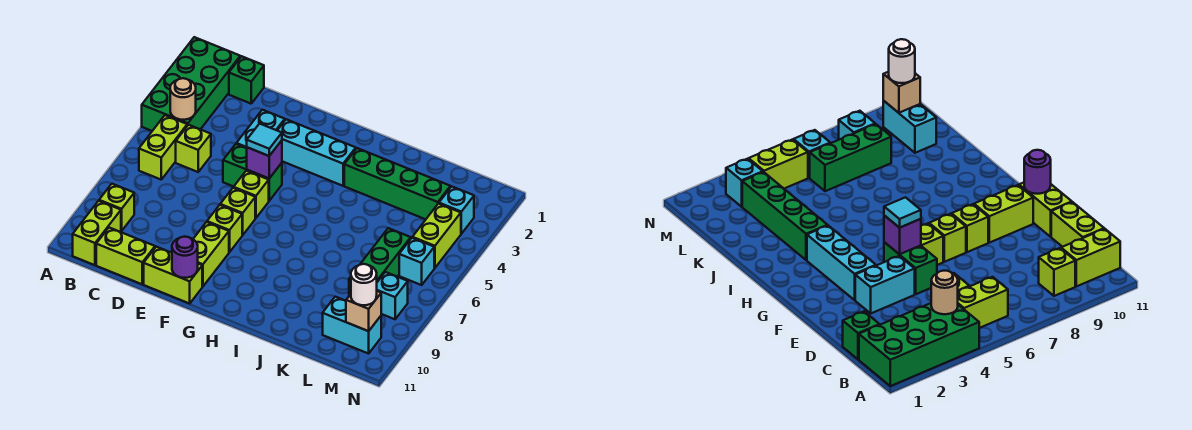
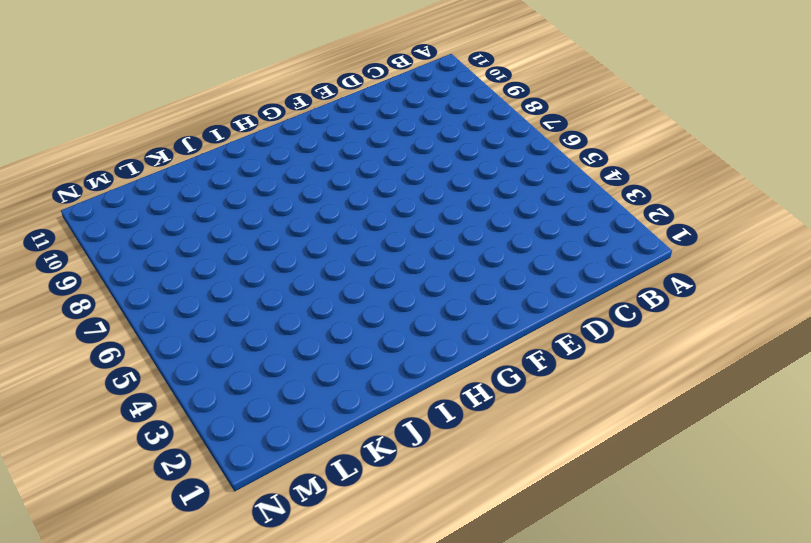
none -> green 2x4 brick [142,37,240,131]
none -> lime 1x2 brick [139,115,187,179]
none -> lime 1x1 brick [99,184,134,231]

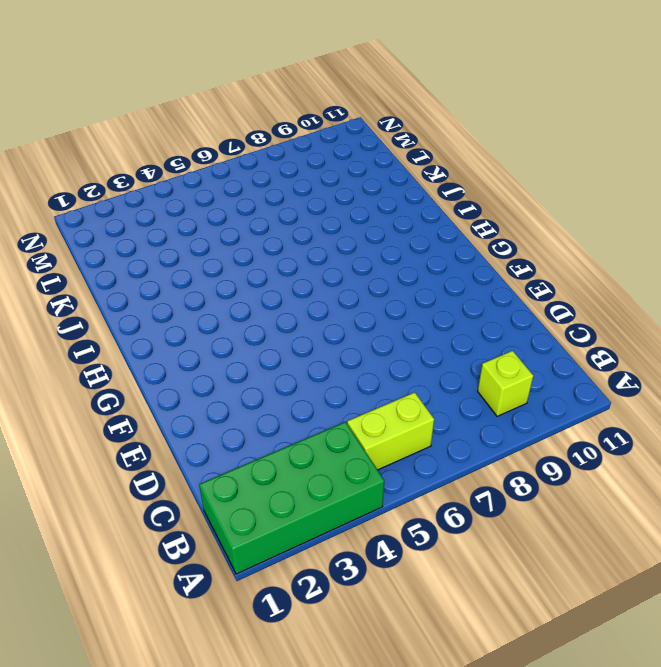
none -> lime 1x2 brick [73,201,121,265]
none -> green 1x1 brick [229,56,264,104]
none -> lime 1x1 brick [176,125,211,172]

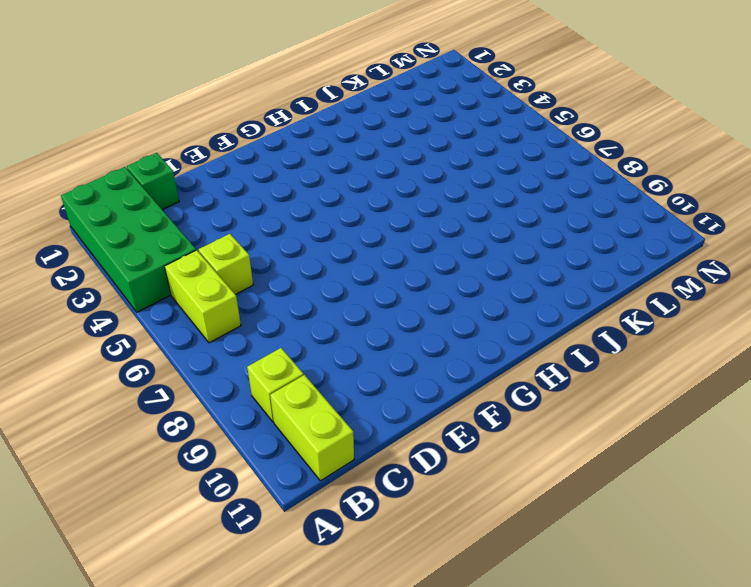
none -> lime 1x2 brick [96,228,155,284]
none -> cyan 1x2 brick [236,110,285,148]
none -> green 1x2 brick [223,144,282,201]

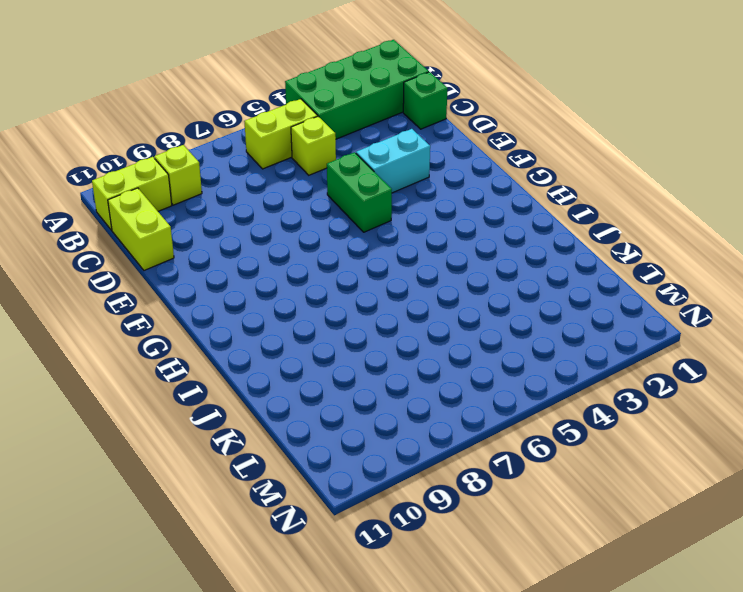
none -> lime 1x2 brick [144,247,202,304]
none -> cyan 1x3 brick [277,119,356,186]
none -> lime 1x1 brick [234,171,269,218]

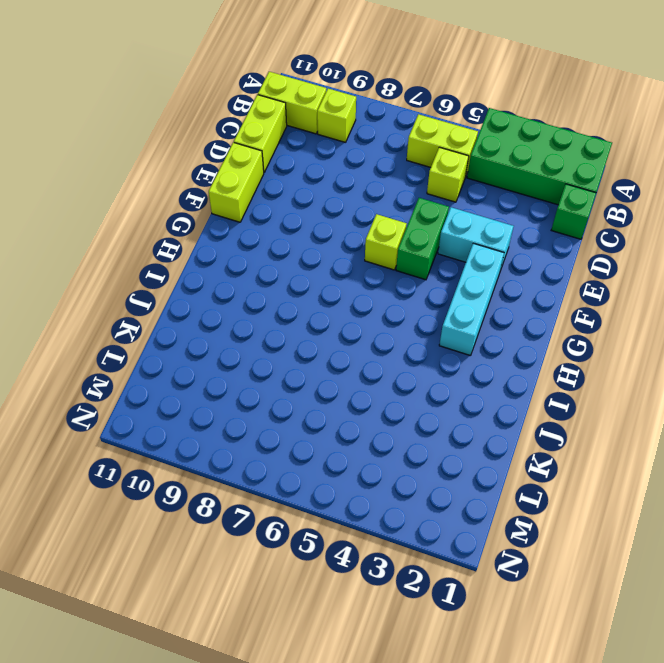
none -> lime 1x1 brick [220,188,255,235]
none -> lime 1x1 brick [207,205,242,252]
none -> lime 1x2 brick [193,222,229,286]

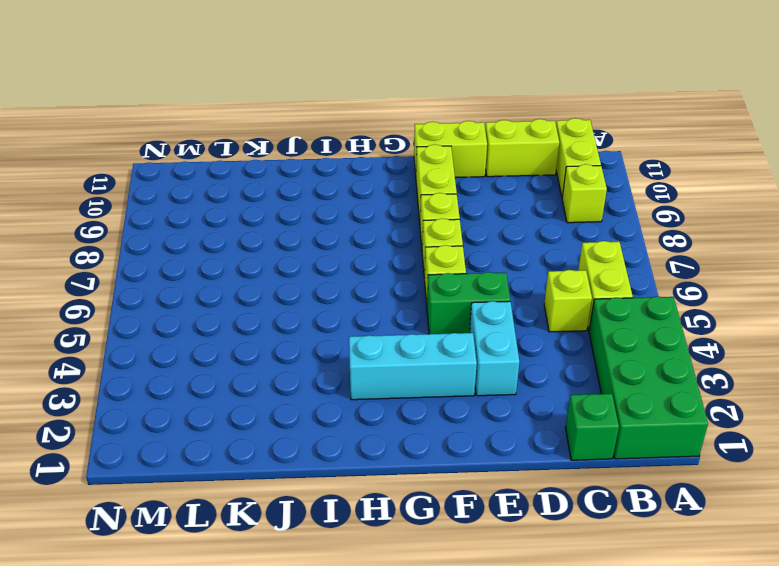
none -> green 1x4 brick [344,148,450,219]
none -> green 1x3 brick [349,228,411,296]
none -> cyan 1x2 brick [323,297,381,354]

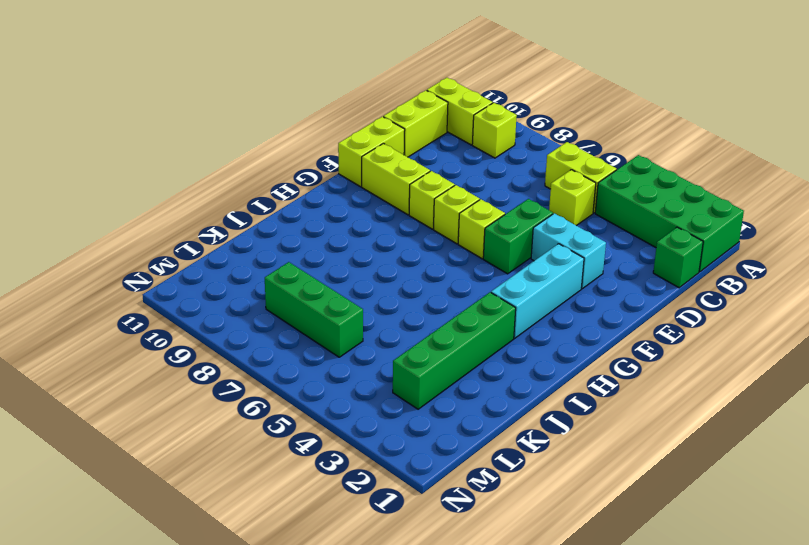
none -> cyan 1x2 brick [323,297,381,354]
none -> cyan 1x1 brick [439,186,474,234]
none -> lime 1x2 brick [412,204,461,268]

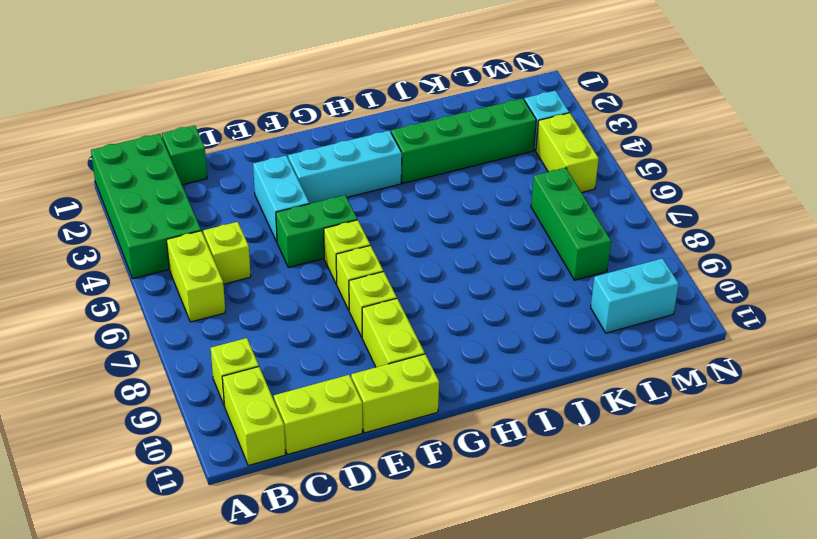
none -> cyan 1x1 brick [399,238,434,285]
none -> cyan 1x1 brick [377,272,408,319]
none -> tan 1x1 round brick [170,78,196,120]

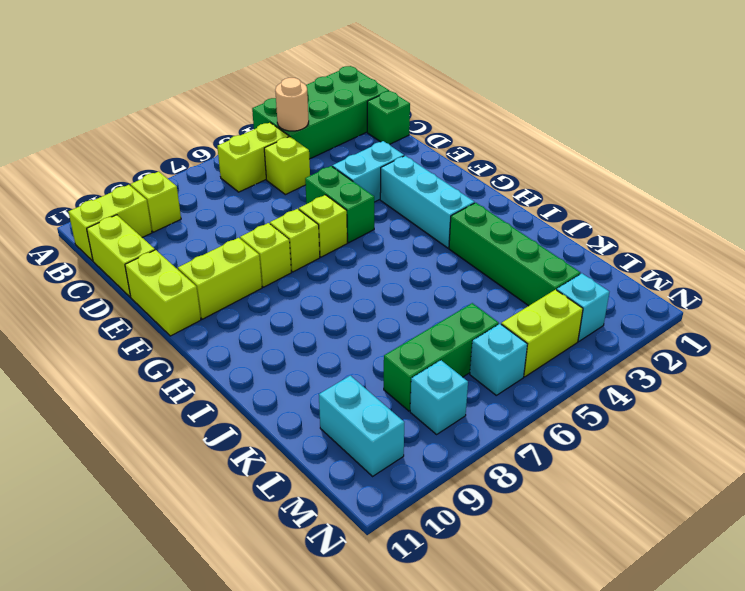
none -> purple 1x1 brick [246,141,282,178]
none -> purple 1x1 round brick [172,237,198,278]
none -> tan 1x1 brick [346,291,381,331]

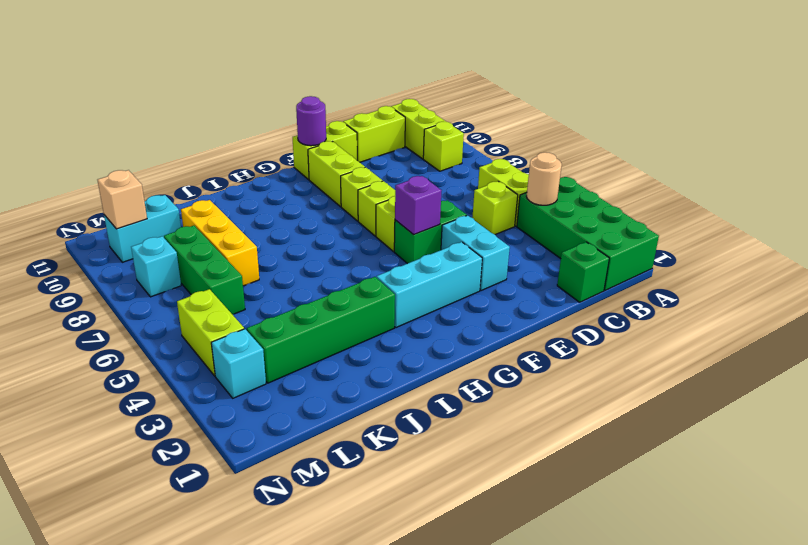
yellow 1x3 brick [181,200,259,286] -> none
none -> cyan 1x1 brick [399,238,434,285]
none -> cyan 1x1 tile [247,123,282,156]
none -> white 1x1 round brick [351,264,377,305]

